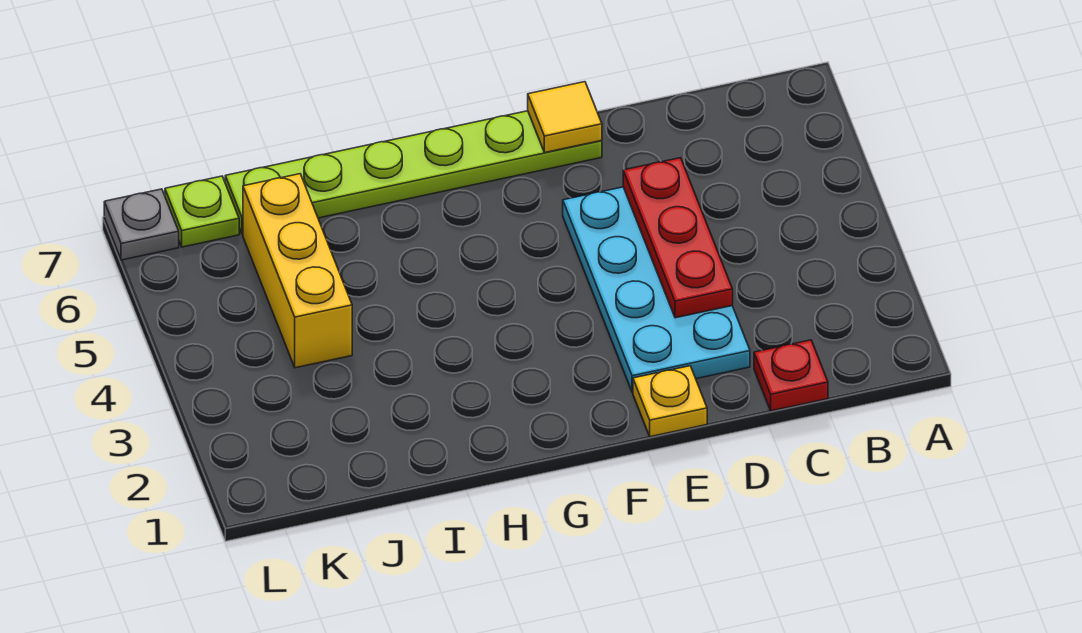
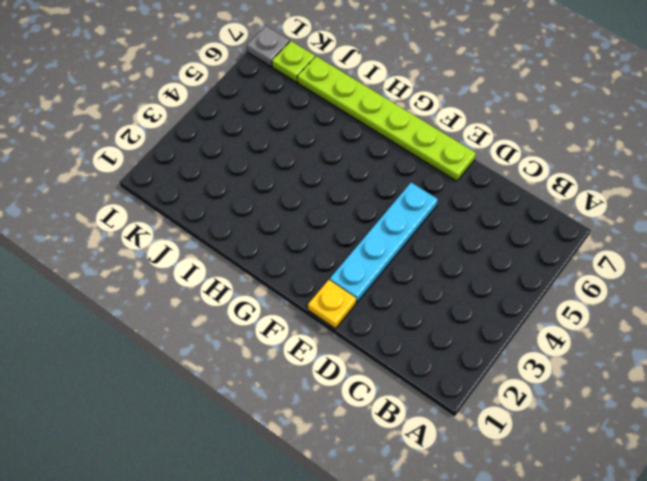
cyan 1x4 plate [330,183,438,303] -> cyan 2x4 plate [563,187,750,392]
none -> red 1x1 plate [754,340,828,411]
none -> yellow 1x3 brick [243,174,352,368]

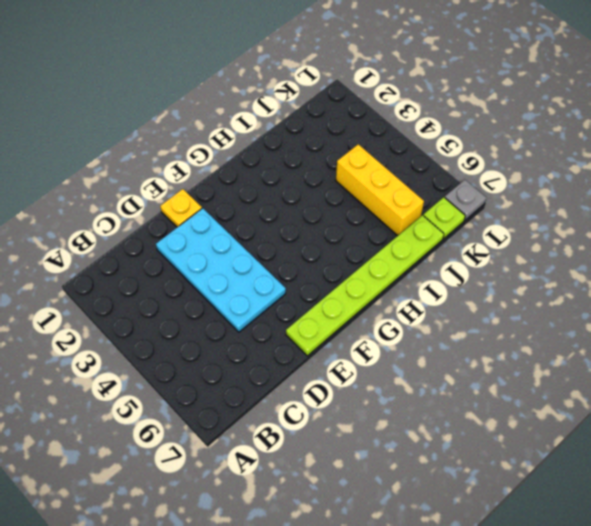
none -> red 1x1 plate [754,340,828,411]
none -> red 1x3 plate [623,158,733,318]

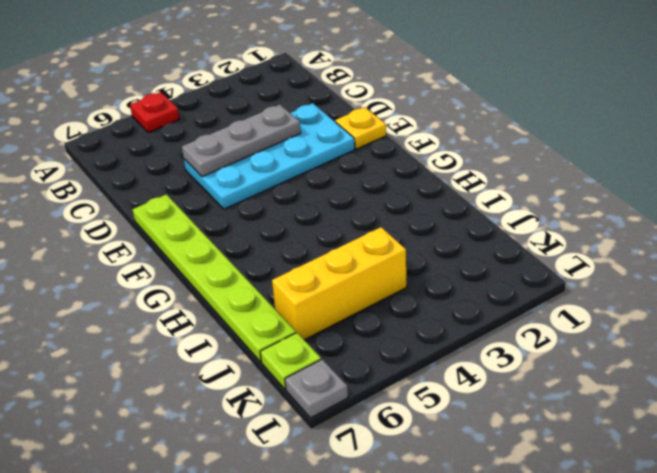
red 1x1 plate [130,92,179,133] -> red 1x1 plate moved to [754,340,828,411]
grey 1x3 plate [182,105,301,177] -> red 1x3 plate [623,158,733,318]
none -> yellow 1x1 tile [528,82,602,152]

